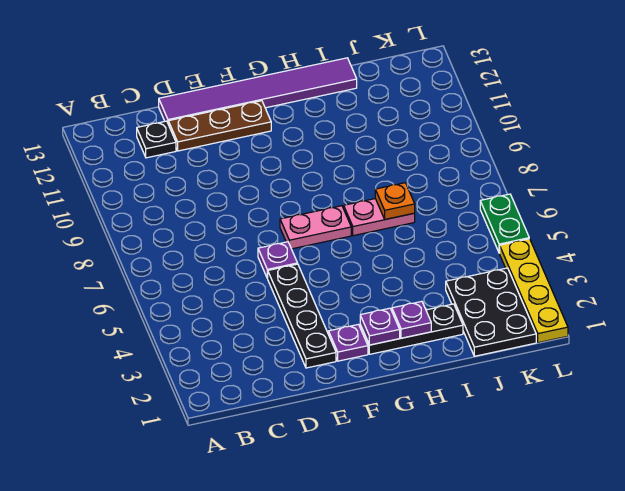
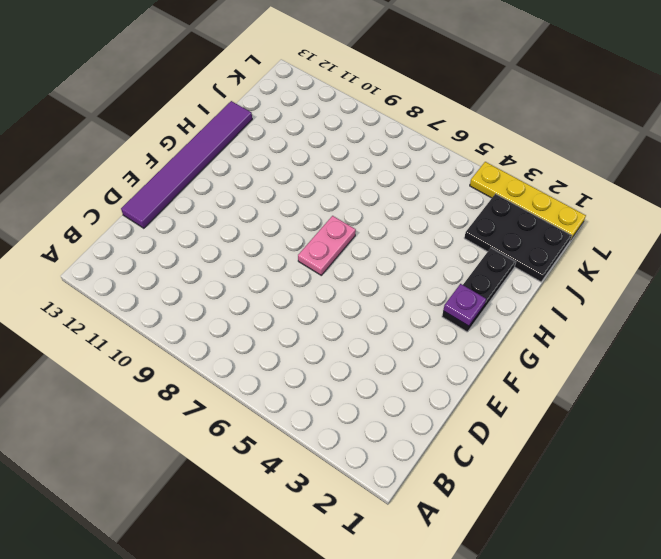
none -> black 1x1 plate [137,121,176,158]
none -> brown 1x3 plate [168,101,271,151]
none -> black 1x4 plate [267,264,336,368]

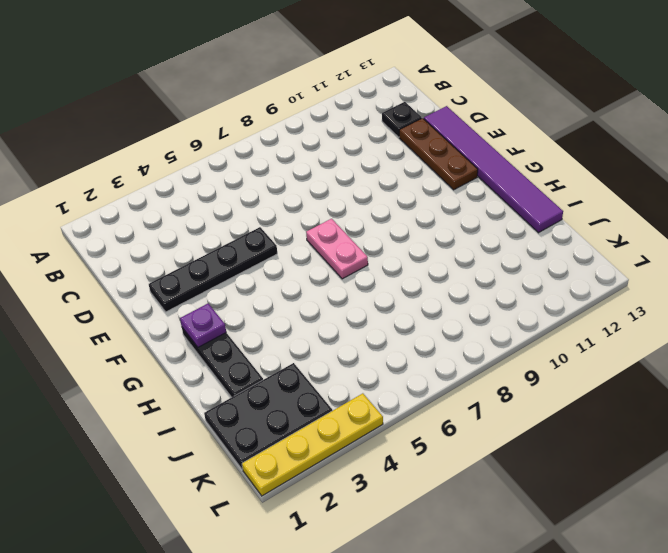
none -> purple 1x1 plate [258,242,298,278]
none -> purple 1x1 plate [328,324,368,361]
none -> pink 1x2 plate [344,199,415,236]

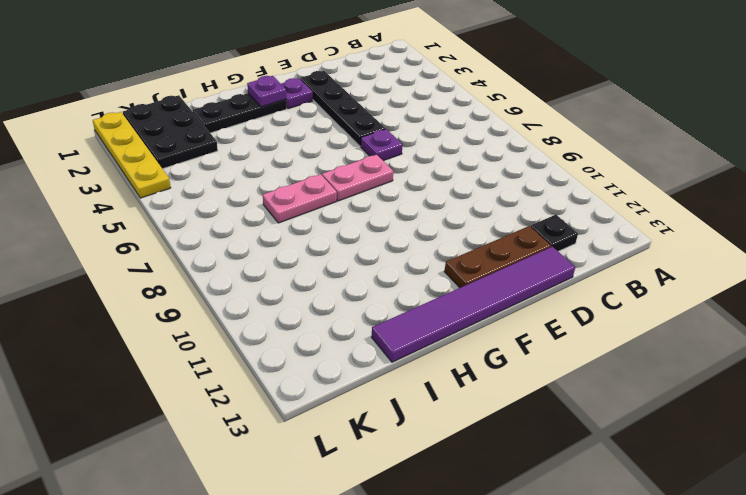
none -> green 1x2 plate [480,194,529,253]
none -> purple 1x1 plate [392,301,431,338]
none -> orange 1x1 plate [375,183,415,219]

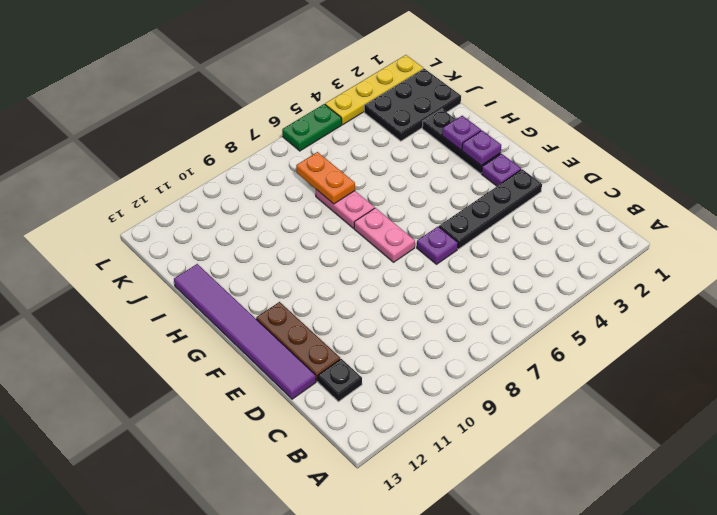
orange 1x2 plate [296,152,355,204] -> orange 1x1 plate [375,183,415,219]

